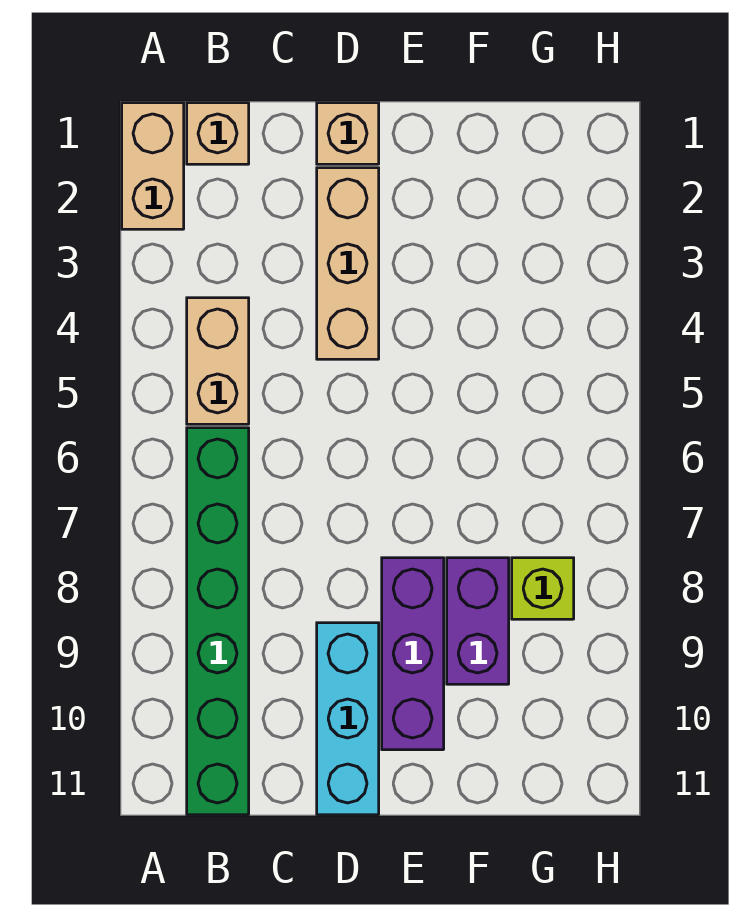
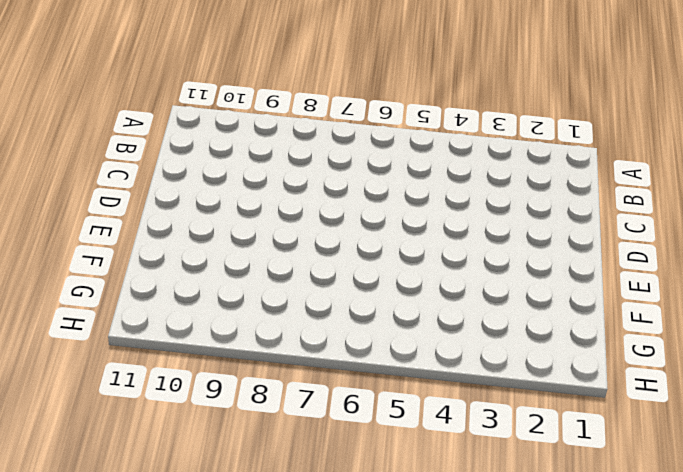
none -> tan 1x2 brick [122,103,184,229]
none -> tan 1x1 brick [187,103,249,164]

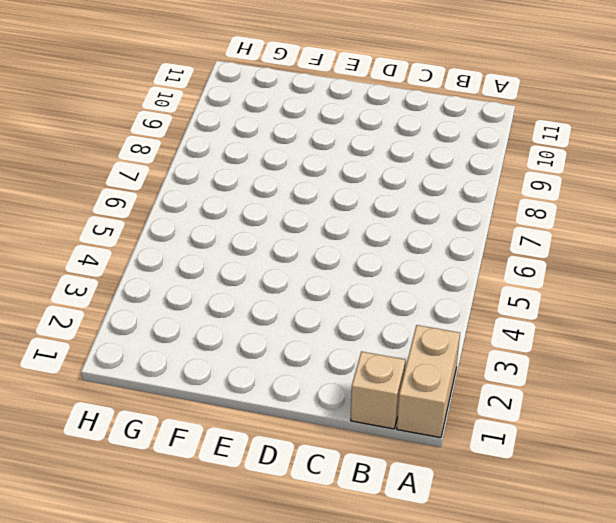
none -> tan 1x2 brick [187,298,249,424]
none -> green 1x6 brick [187,428,249,815]

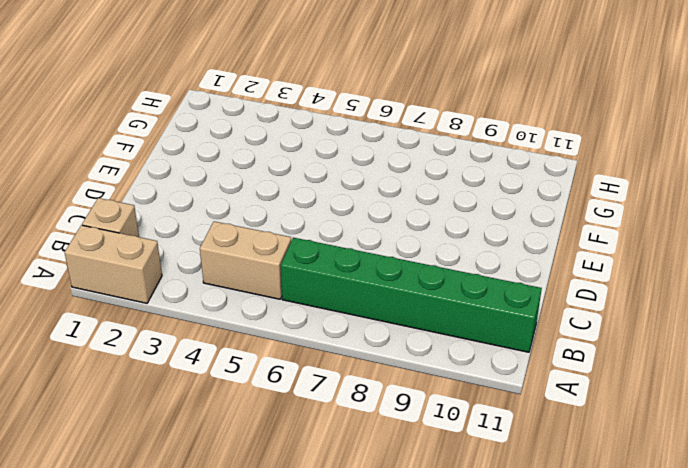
none -> tan 1x1 brick [317,103,379,164]
none -> tan 1x3 brick [317,168,379,359]

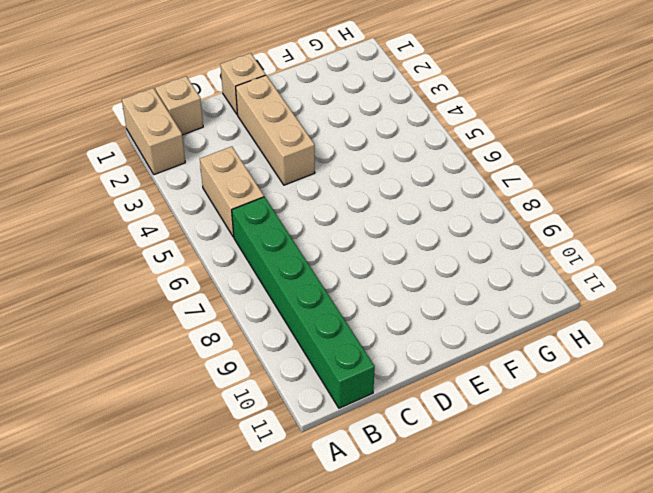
none -> cyan 1x3 brick [317,623,379,815]
none -> purple 1x3 brick [382,558,444,750]

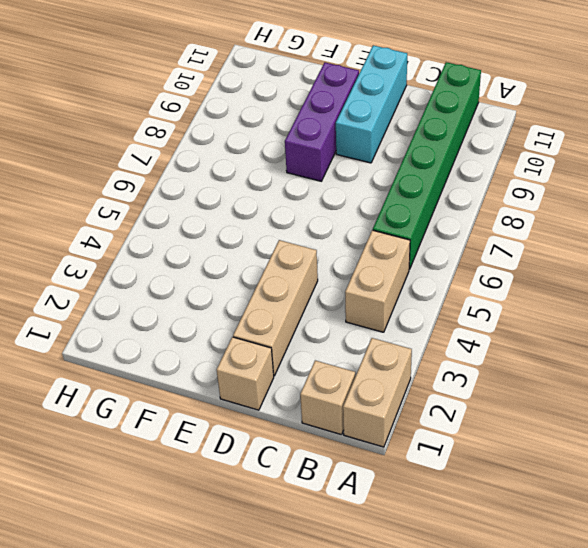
none -> purple 1x2 brick [447,558,509,684]
none -> lime 1x1 brick [512,558,574,619]

